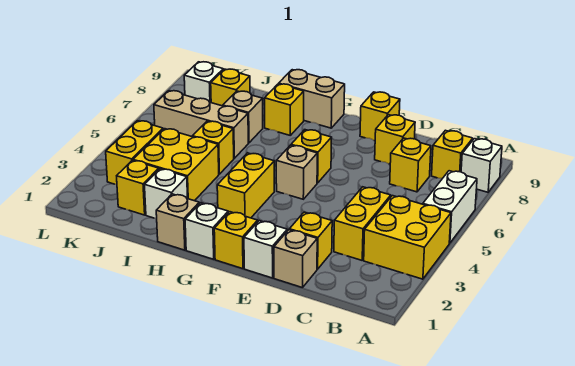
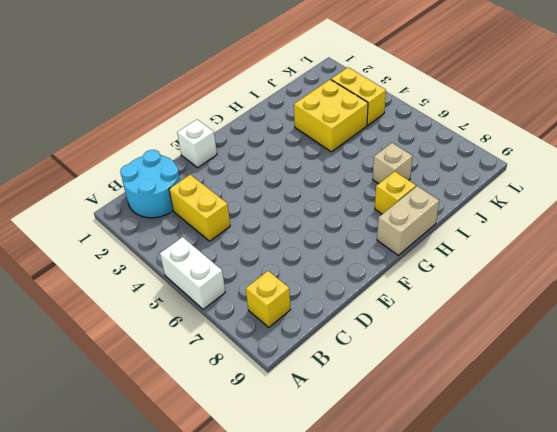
cyan 2x2 round brick [120,150,180,218] -> none
none -> yellow 2x2 brick [364,196,451,279]
none -> white 1x1 brick [461,139,502,192]
none -> yellow 1x1 brick [390,138,431,192]

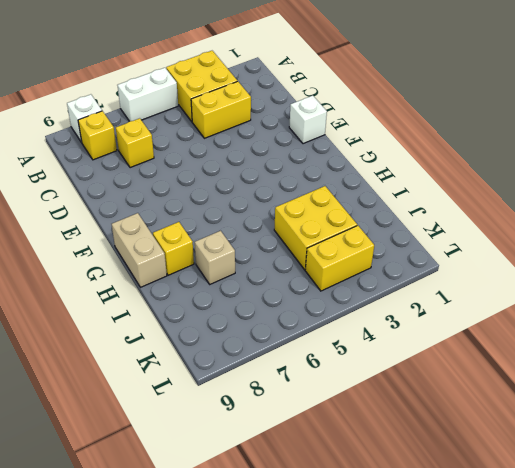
none -> tan 1x1 brick [274,230,317,288]
none -> yellow 1x1 brick [289,212,332,269]
none -> yellow 1x1 brick [375,115,415,164]

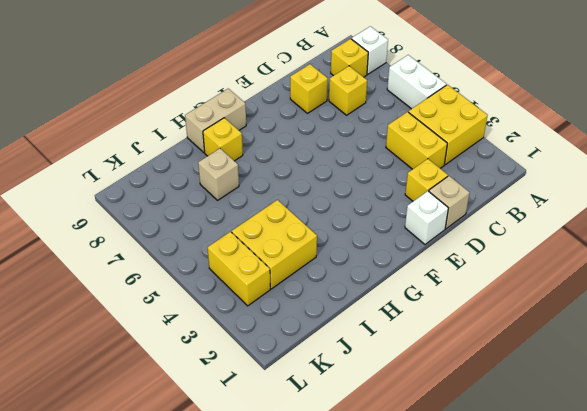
none -> yellow 1x1 brick [360,92,400,141]
none -> yellow 1x1 brick [214,212,258,269]
none -> tan 1x1 brick [276,145,317,199]

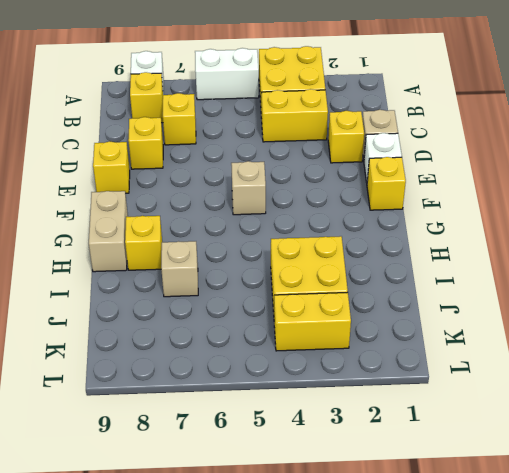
none -> yellow 1x1 brick [291,130,332,183]
none -> white 1x1 brick [185,203,228,259]
none -> yellow 1x2 brick [217,153,274,218]

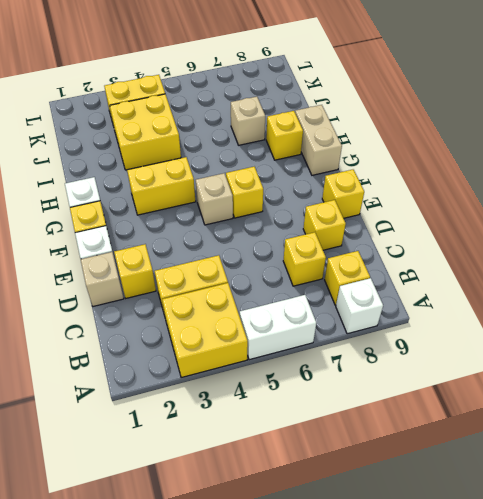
none -> tan 1x1 brick [156,194,199,250]
none -> white 1x1 brick [144,169,188,219]
none -> yellow 1x1 brick [193,121,234,174]

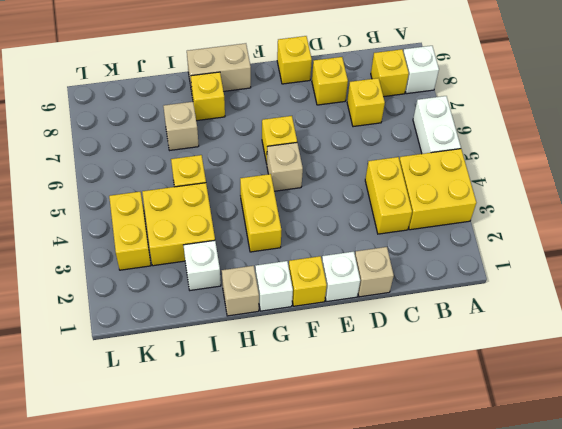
none -> yellow 1x1 brick [289,212,332,269]
none -> tan 1x3 brick [154,91,248,158]
none -> yellow 1x1 brick [117,160,159,215]

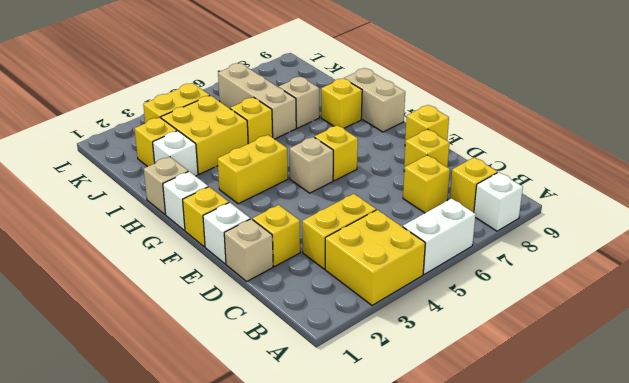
none -> yellow 1x1 brick [211,69,250,106]
none -> white 1x1 brick [184,62,223,103]

